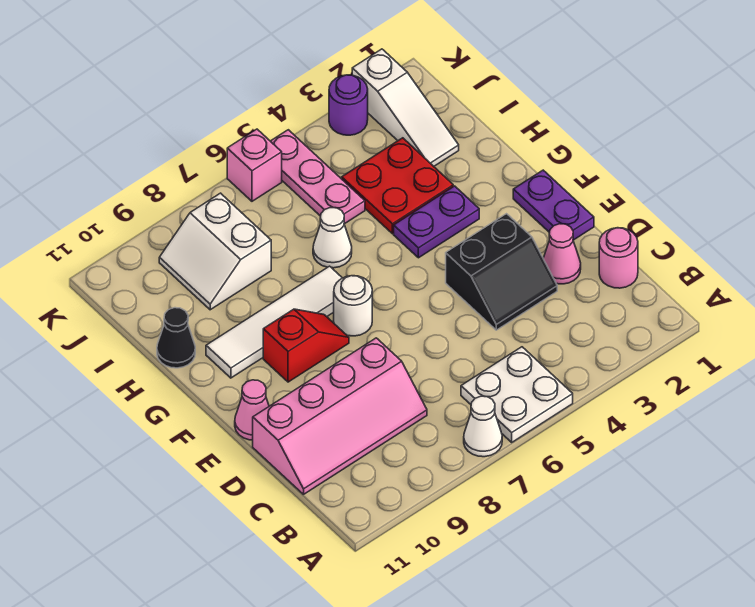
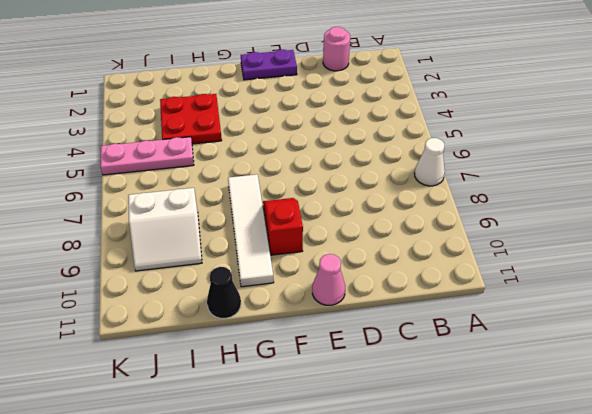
none -> white 2x2 plate [461,347,573,442]
none -> pink 2x4 slope [253,338,427,494]
none -> pink 1x1 cone [543,224,581,284]

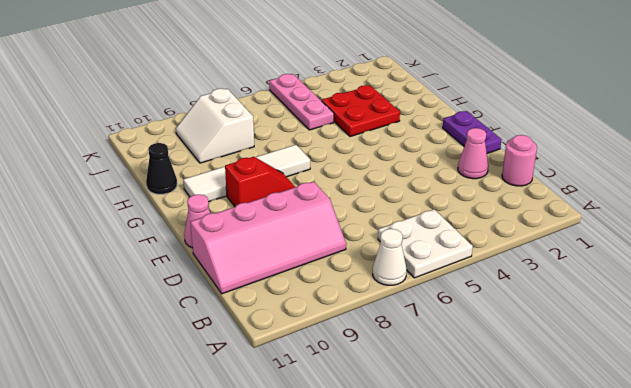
none -> black 2x2 slope [446,214,557,330]
none -> white 1x1 round brick [334,276,372,336]
none -> purple 1x2 plate [394,186,479,258]

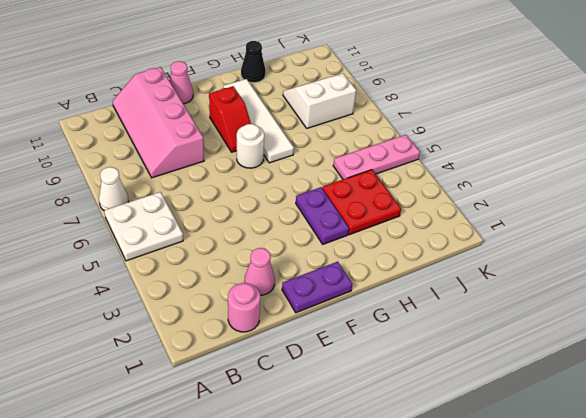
none -> black 2x2 slope [446,214,557,330]
none -> white 1x1 cone [313,208,352,268]
none -> white 1x3 slope [352,49,459,166]

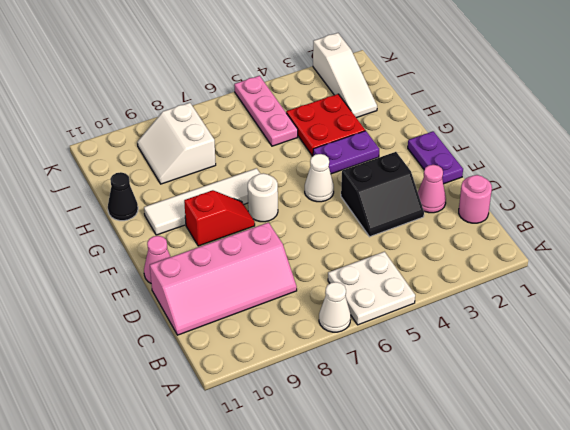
white 1x1 cone [305,154,334,202] -> white 1x1 cone moved to [313,208,352,268]
none -> purple 1x1 round brick [329,75,368,135]
none -> pink 1x1 brick [227,129,282,201]

